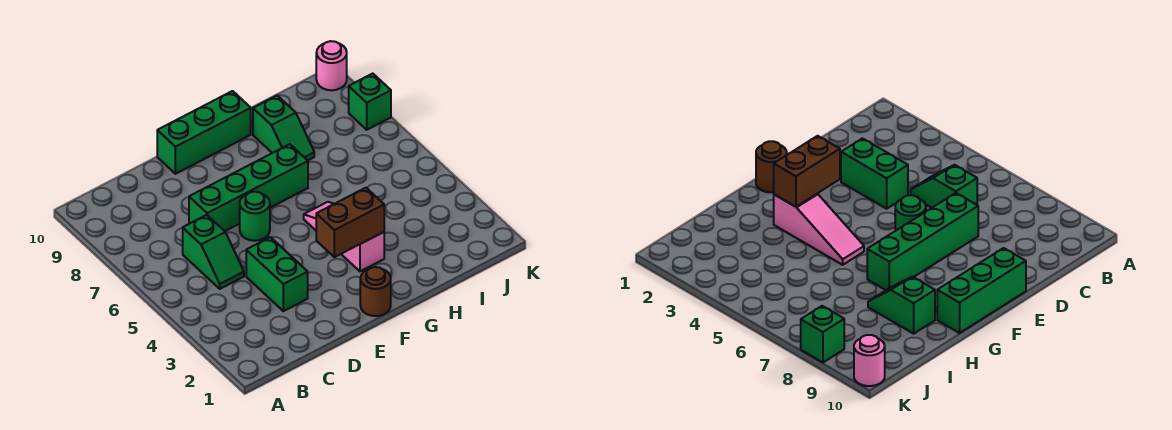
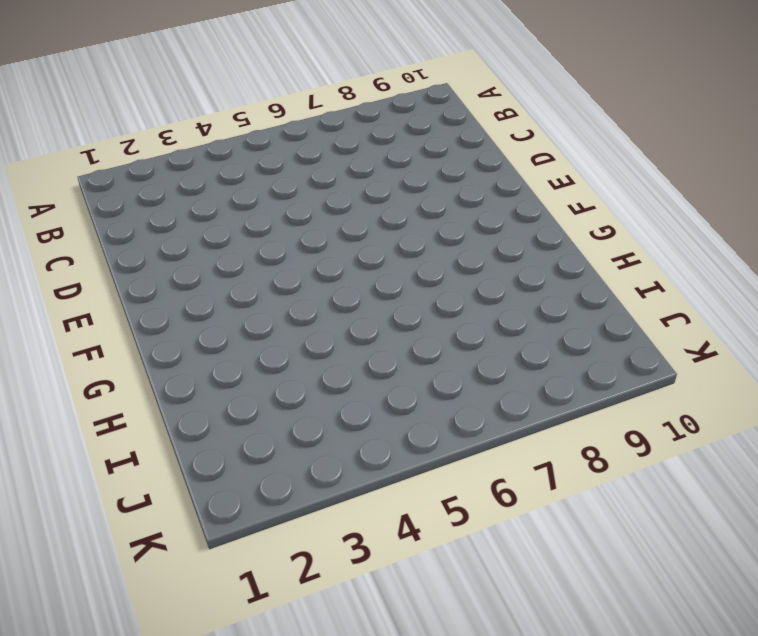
none -> green 1x2 slope [183,215,244,289]
none -> green 1x2 brick [246,237,308,311]

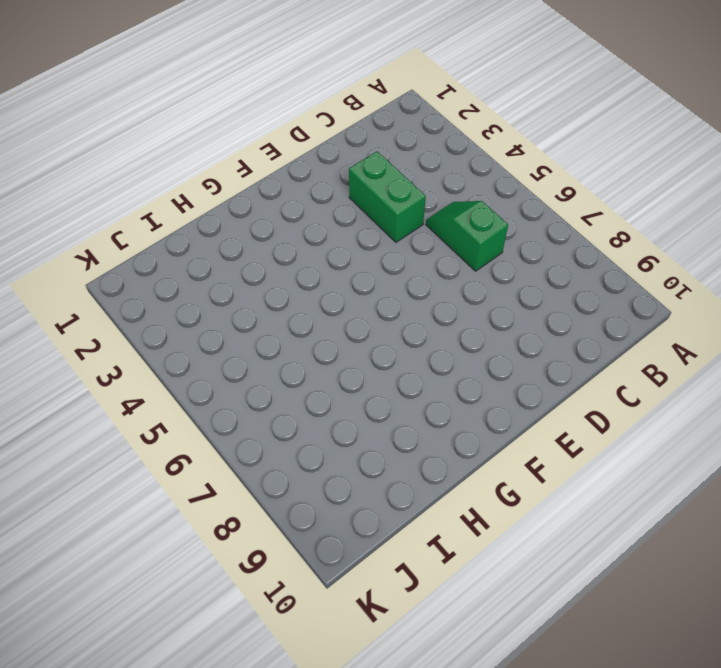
none -> green 1x4 brick [189,144,308,231]
none -> green 1x1 round brick [240,192,270,241]

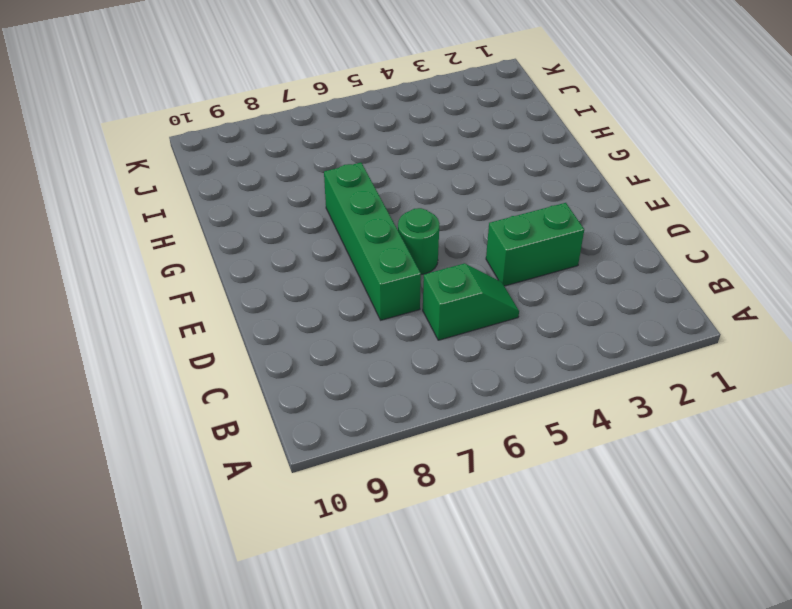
none -> green 1x3 brick [157,91,251,174]
none -> brown 1x1 round brick [360,267,391,316]

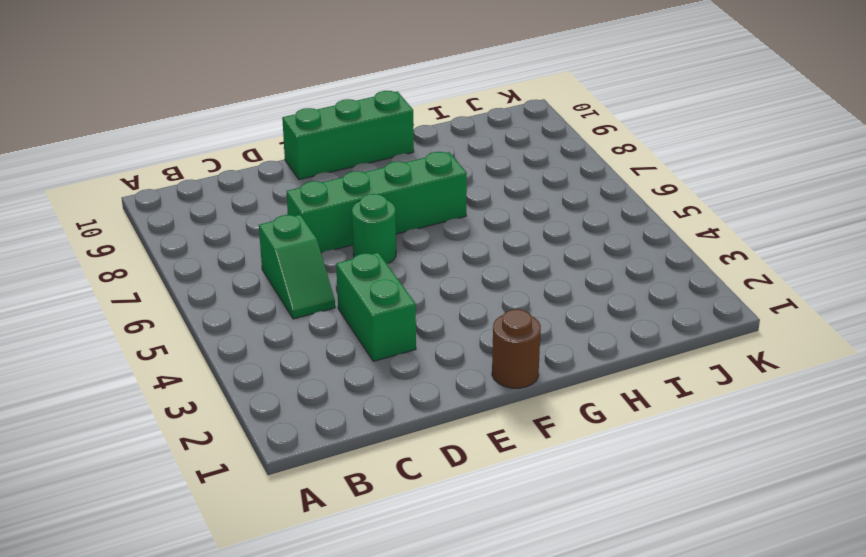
none -> pink 1x3 slope [304,202,384,271]
none -> green 1x2 slope [253,96,314,160]

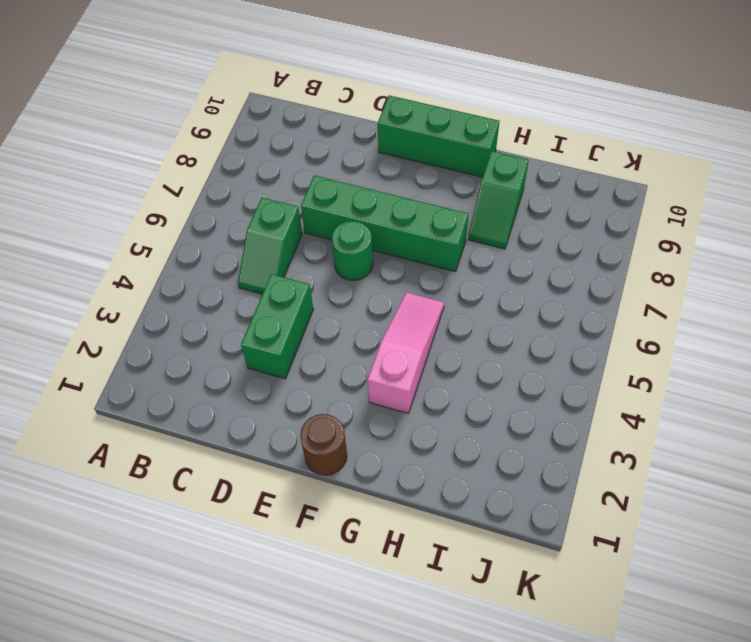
none -> green 1x1 brick [349,74,391,130]
none -> pink 1x1 round brick [316,41,347,90]

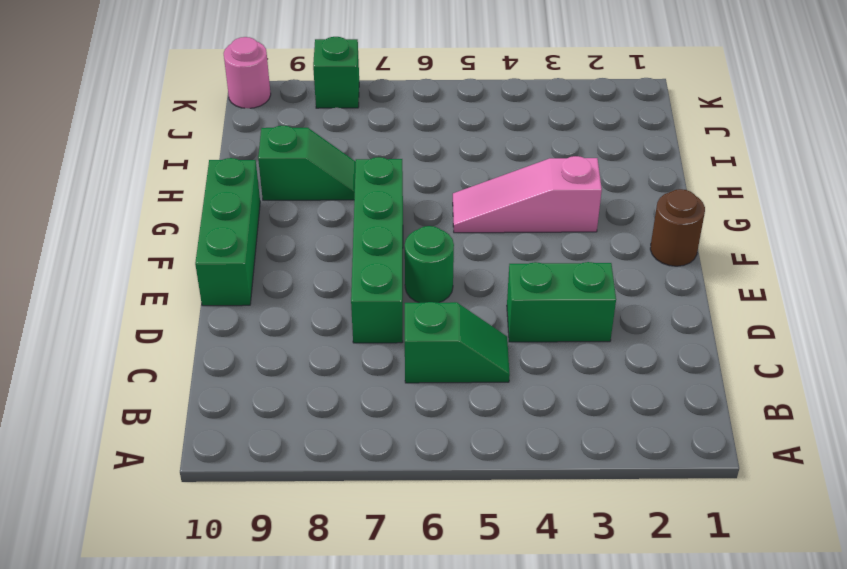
none -> brown 1x2 brick [316,188,384,257]

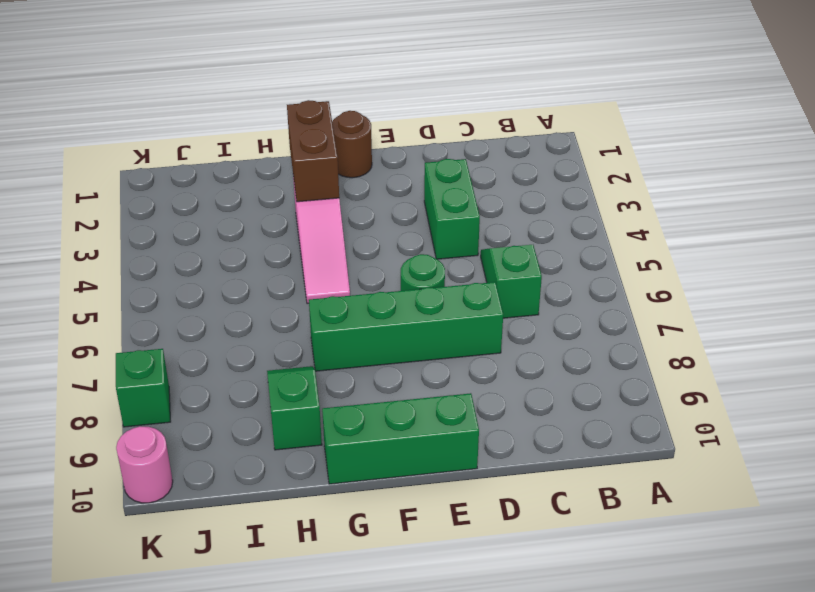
brown 1x2 brick [287,100,339,202] -> brown 1x2 brick turned to [316,188,384,257]

